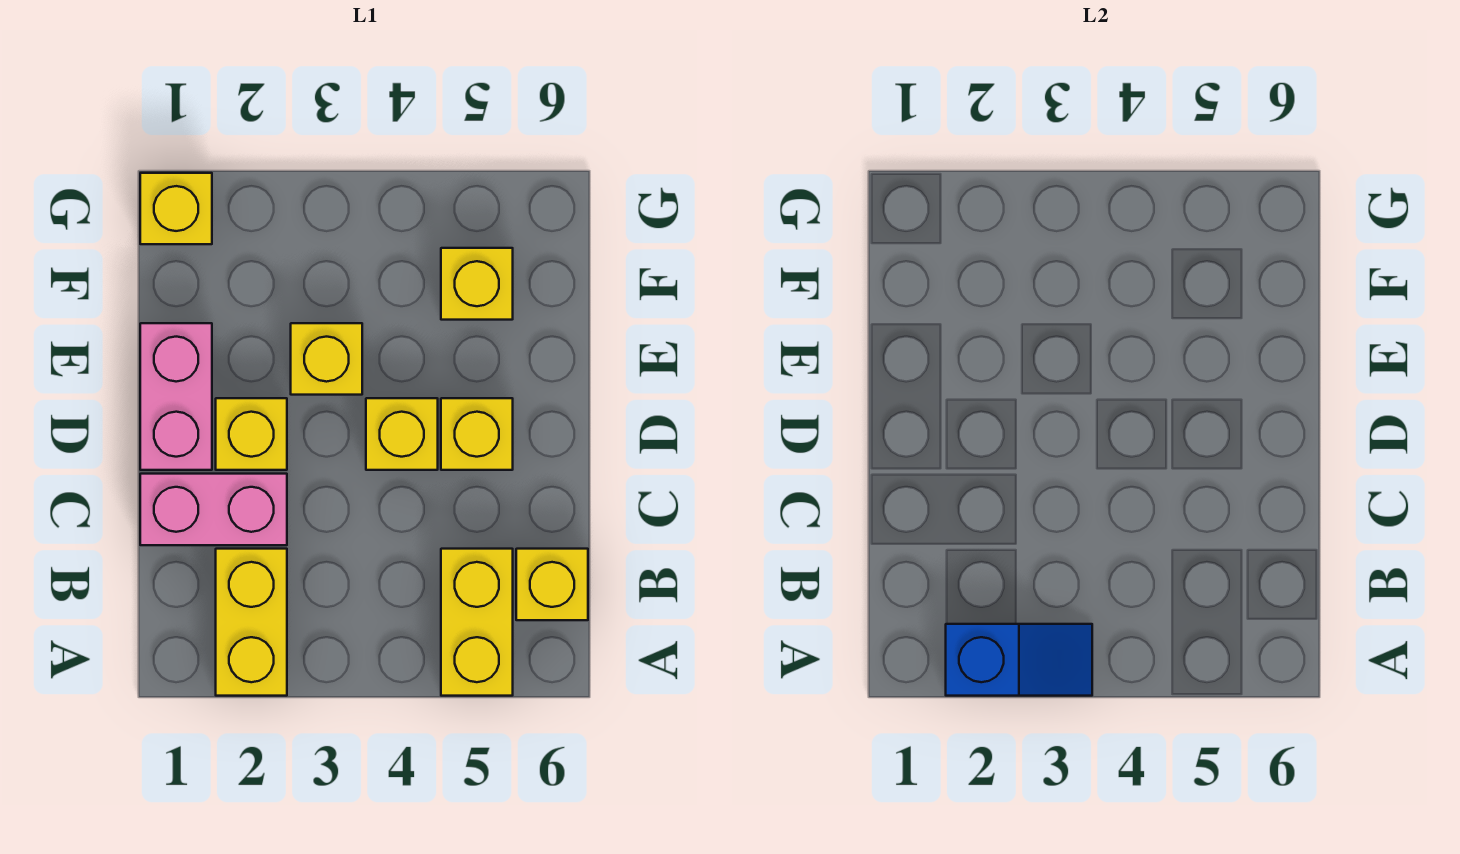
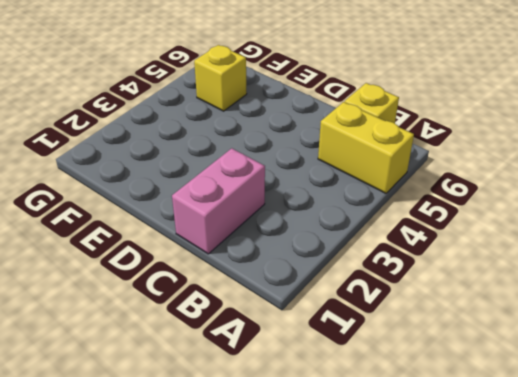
none -> yellow 1x2 brick [216,549,287,696]
none -> pink 1x2 brick [140,323,212,470]
none -> yellow 1x1 brick [216,398,287,470]

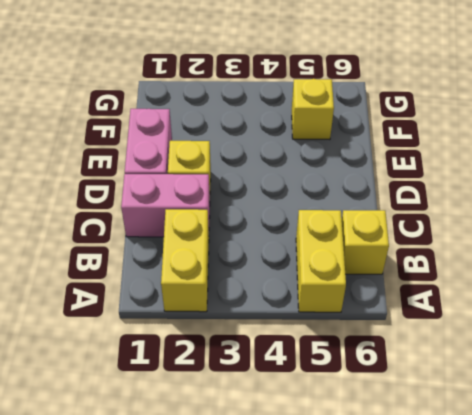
none -> yellow 1x1 brick [366,398,438,470]
none -> yellow 1x1 brick [441,398,513,470]
none -> yellow 1x1 brick [291,323,362,395]

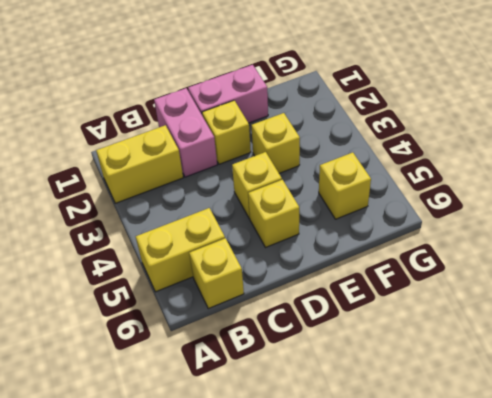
none -> yellow 1x1 brick [140,173,212,244]
none -> blue 1x2 slope [946,624,1092,696]

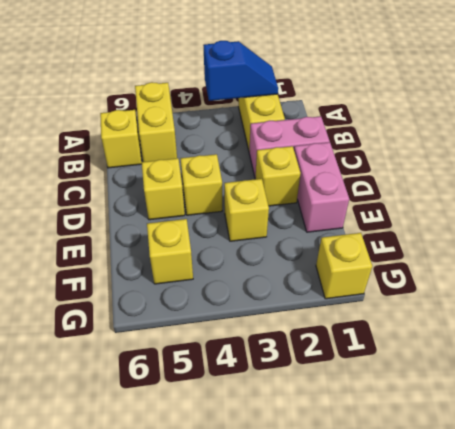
blue 1x2 slope [203,41,278,101] -> blue 1x2 slope turned to [946,624,1092,696]

